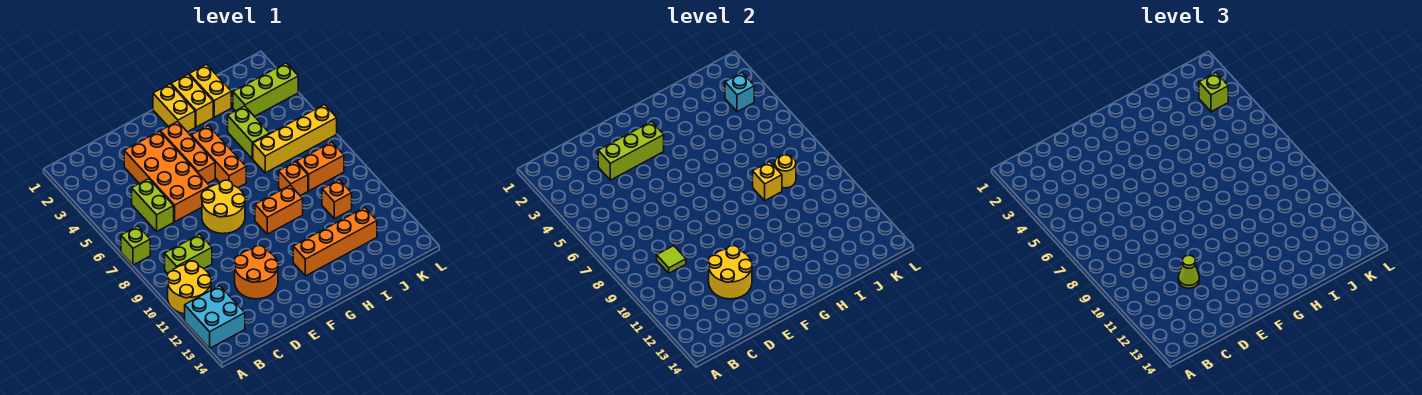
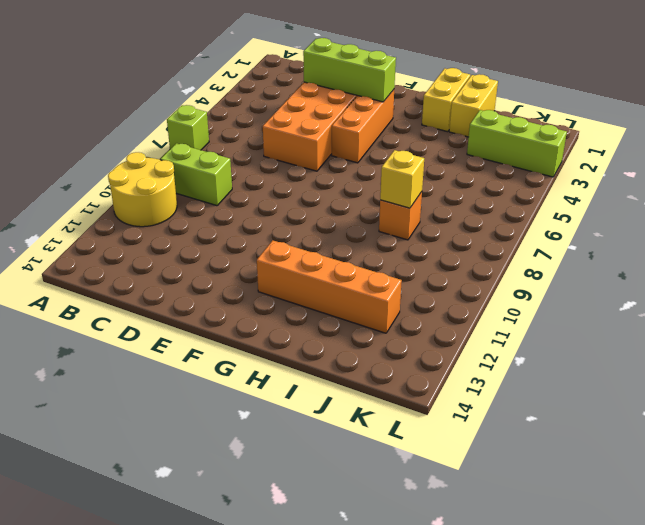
none -> cyan 2x2 brick [185,286,245,348]
none -> lime 1x2 brick [132,179,174,231]
none -> orange 2x2 round brick [234,246,278,299]

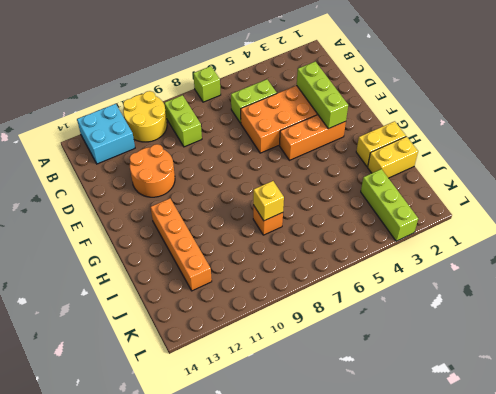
none -> yellow 2x2 round brick [201,180,246,234]
none -> yellow 1x2 brick [153,84,195,132]
none -> orange 1x3 brick [191,126,246,188]

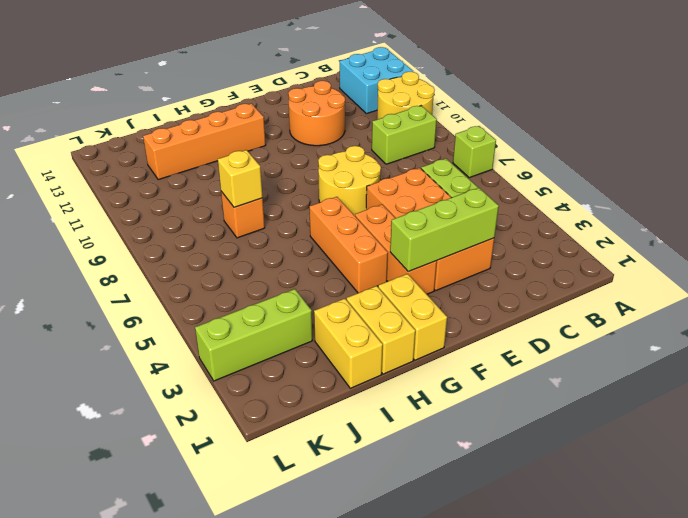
none -> orange 1x2 brick [255,185,303,234]
none -> lime 1x2 brick [228,106,270,159]
none -> yellow 1x4 brick [253,105,337,173]

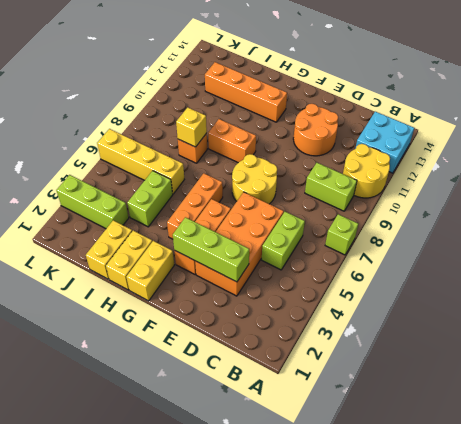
none -> orange 1x2 brick [297,142,344,191]
none -> orange 1x1 brick [322,180,352,219]
none -> lime 1x1 tile [657,246,686,273]

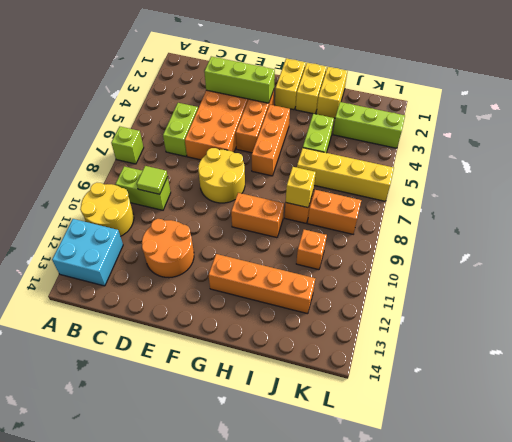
none -> yellow 2x2 round brick [708,246,752,299]
none -> yellow 1x1 round brick [775,155,796,188]
none -> cyan 1x1 brick [725,73,754,112]

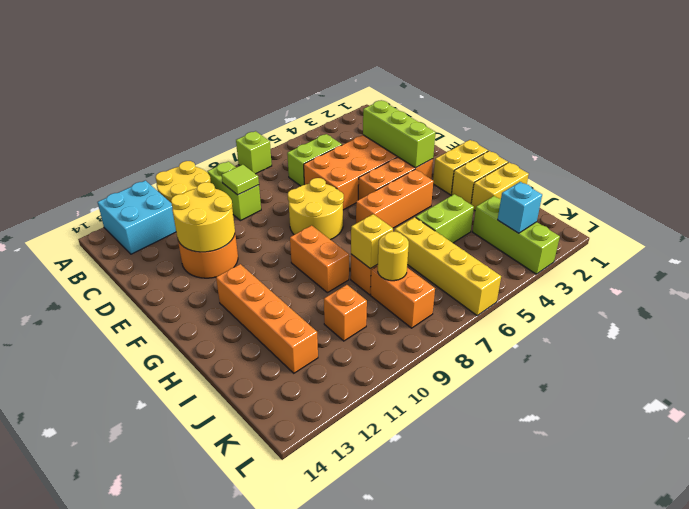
none -> lime 1x1 cone [1178,255,1199,288]
none -> lime 1x1 brick [1199,73,1228,112]

